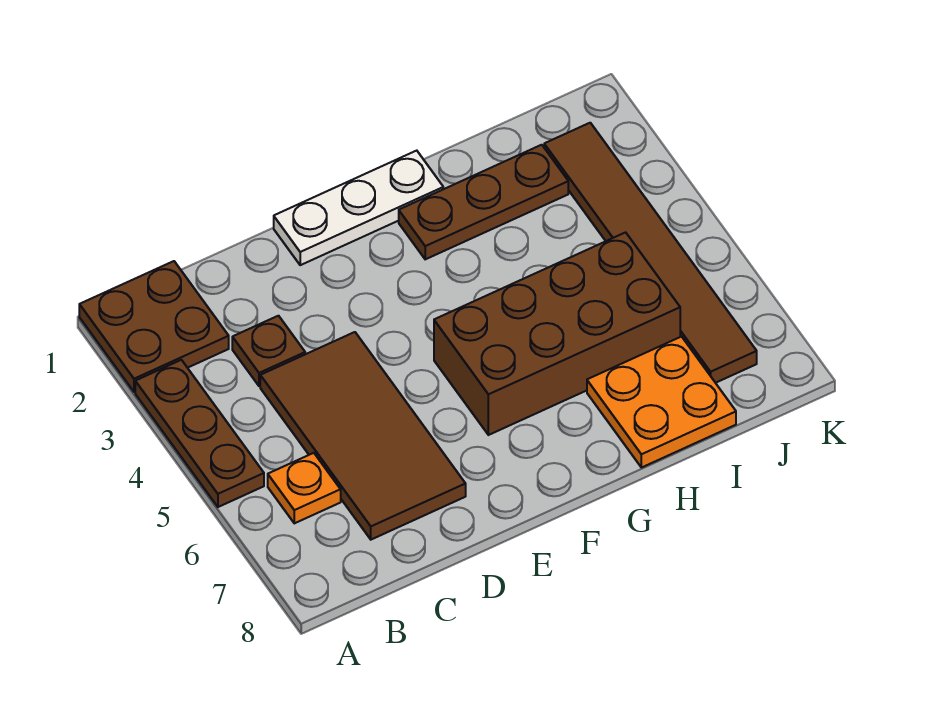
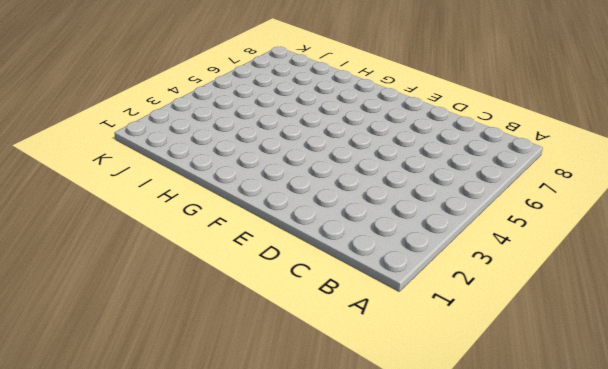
none -> brown 2x2 plate [79,261,229,392]
none -> brown 1x3 plate [135,360,264,507]

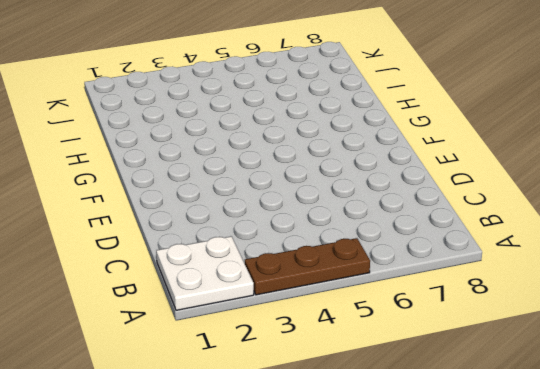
white 2x2 plate [156,236,254,310] -> brown 2x2 plate [79,261,229,392]
none -> orange 1x1 plate [268,453,341,523]
none -> brown 1x1 plate [232,316,305,386]

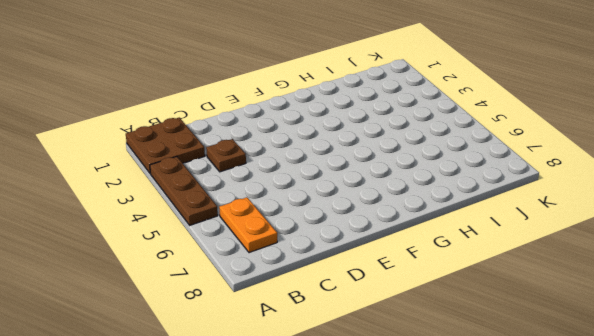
orange 1x2 plate [219,197,277,253] -> orange 1x1 plate [268,453,341,523]
none -> brown 2x4 tile [260,332,466,540]
none -> white 1x3 plate [274,151,443,265]

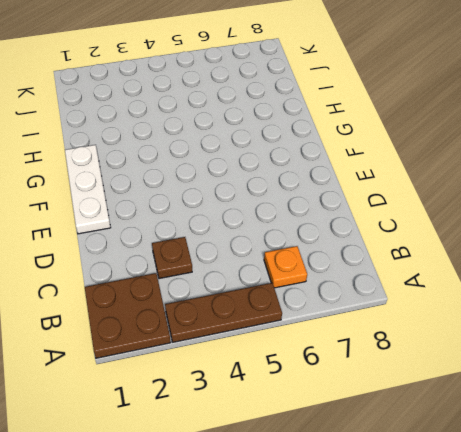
none -> brown 2x4 tile [260,332,466,540]
none -> brown 2x4 brick [434,232,680,435]

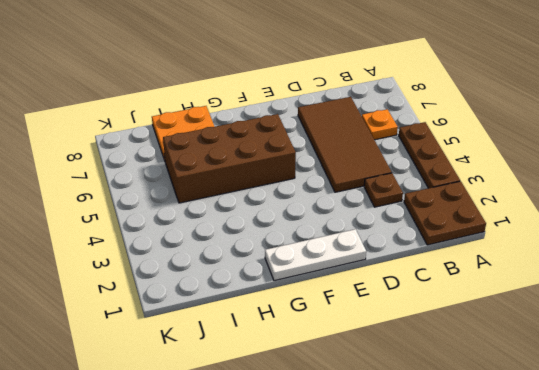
none -> brown 1x3 plate [399,145,568,259]
none -> brown 1x6 tile [544,123,757,383]

